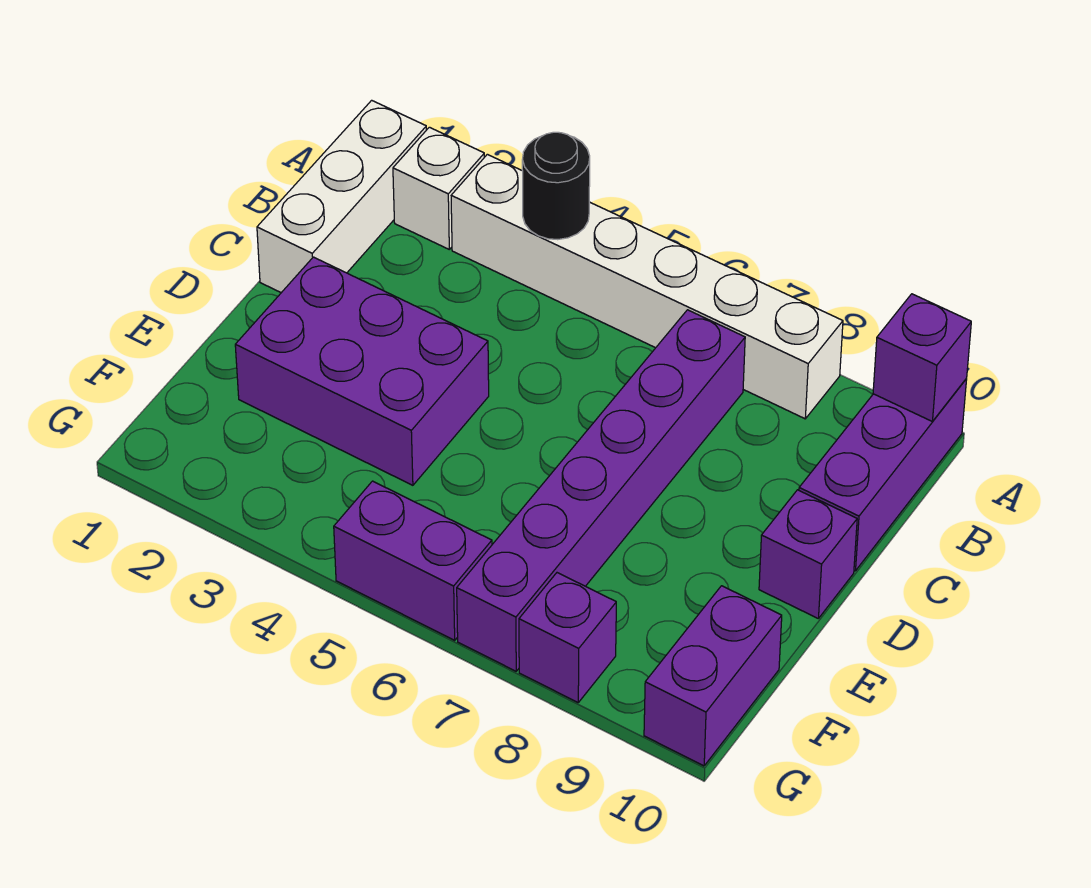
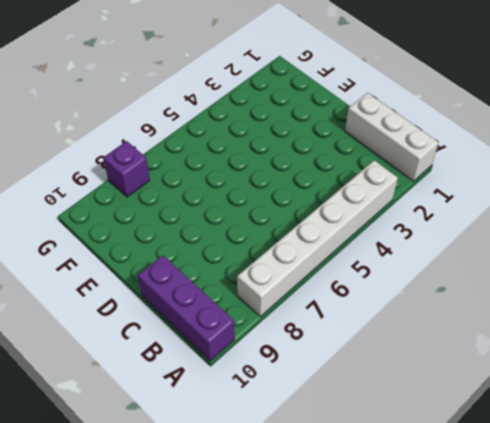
none -> white 1x1 brick [393,127,484,249]
none -> purple 1x6 brick [457,310,745,671]
none -> purple 2x3 brick [235,257,489,485]

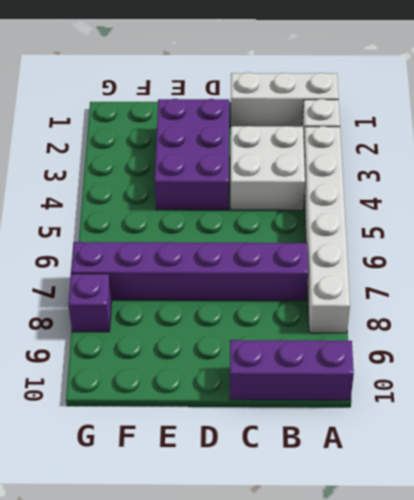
white 2x2 brick [231,126,305,210] -> none
none -> purple 1x1 brick [759,490,857,618]
none -> purple 1x2 brick [644,586,782,766]
none -> purple 1x2 brick [334,481,492,640]

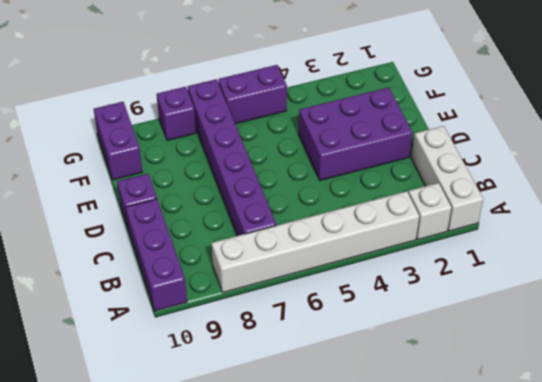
none -> black 1x1 round brick [522,132,590,240]
none -> purple 1x1 brick [873,294,971,421]

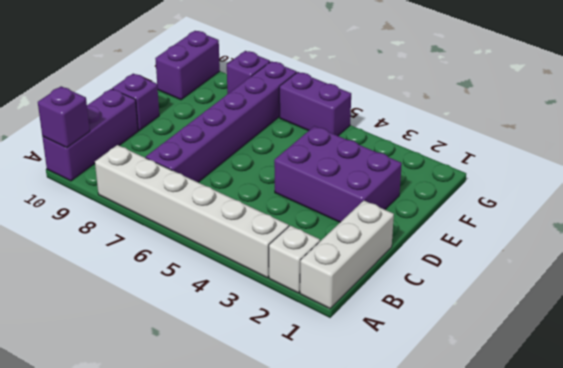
none -> black 1x1 round brick [522,132,590,240]

